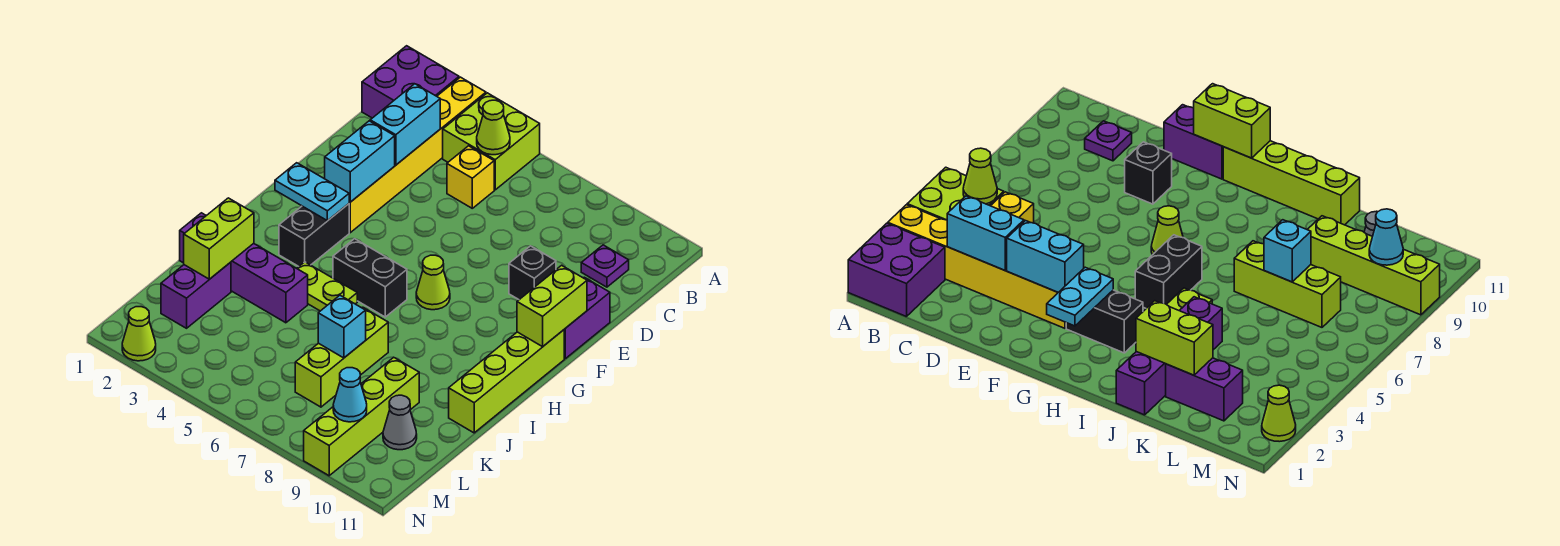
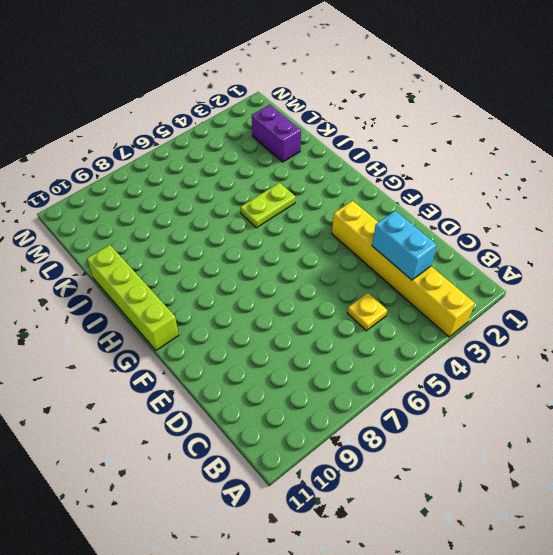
yellow 1x1 plate [348,293,387,331] -> yellow 1x1 brick [447,146,494,208]
none -> purple 2x2 brick [362,46,459,118]
none -> lime 2x2 brick [443,93,540,190]
none -> purple 1x1 plate [581,245,629,287]

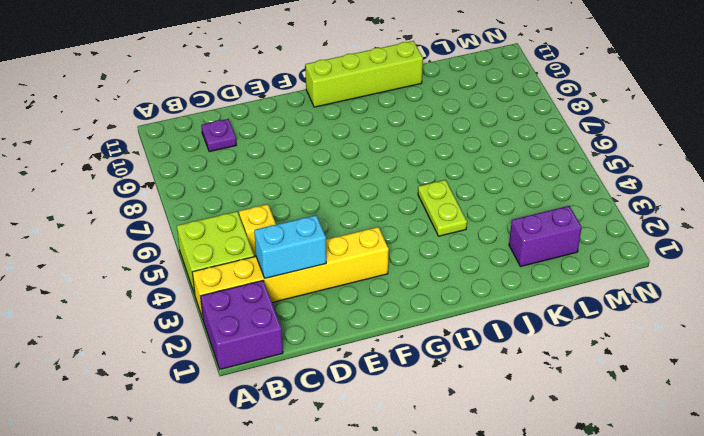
none -> black 1x1 brick [509,246,556,300]
none -> purple 1x2 brick [564,277,610,359]
none -> black 1x2 brick [279,204,349,266]

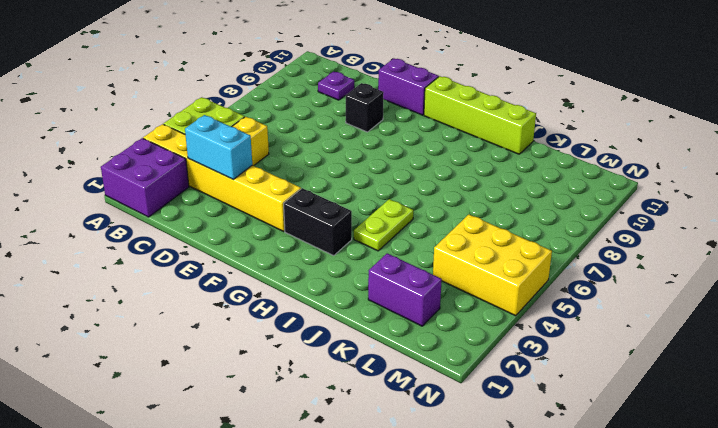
yellow 2x3 brick [433,215,552,316] -> none
none -> lime 1x1 cone [416,255,450,310]
none -> black 1x2 brick [333,239,407,317]
none -> purple 1x4 brick [180,213,308,323]

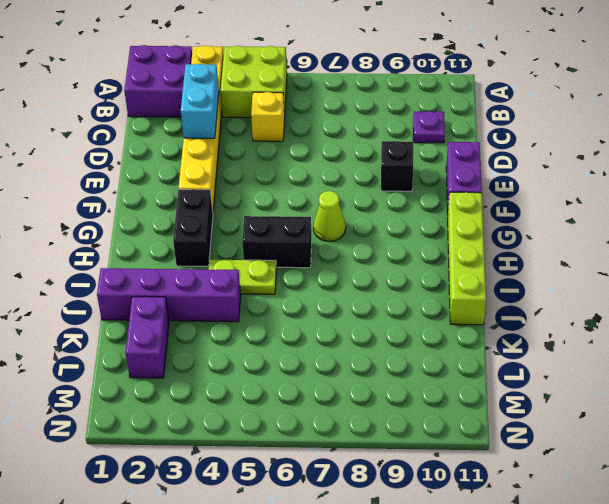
none -> lime 1x3 brick [295,307,388,407]
none -> lime 1x4 brick [304,357,419,476]
none -> grey 1x1 cone [383,395,417,450]

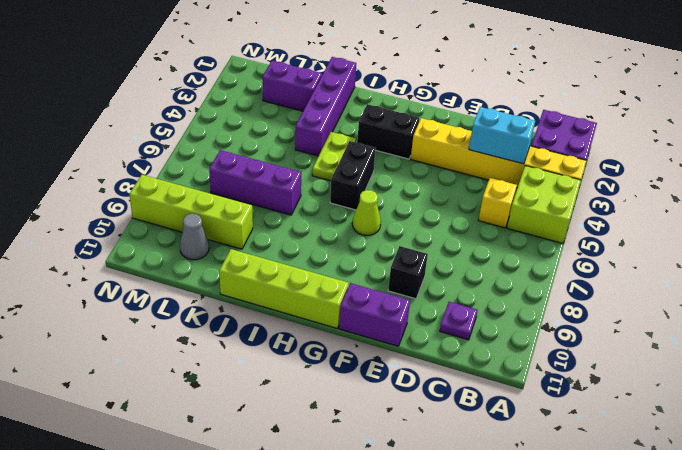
purple 1x3 brick [209,150,301,215] -> lime 1x3 brick [295,307,388,407]
none -> lime 1x1 cone [122,307,156,361]
none -> lime 1x1 cone [477,100,510,155]
none -> cyan 1x2 brick [325,121,395,202]

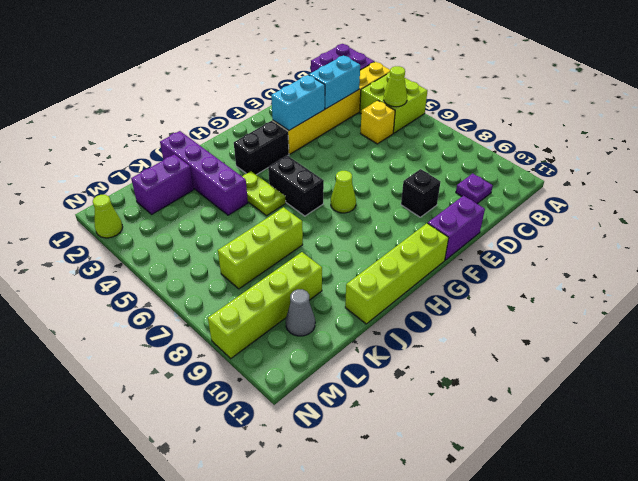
none -> lime 1x2 brick [517,265,587,347]
none -> cyan 1x2 plate [275,163,349,221]
none -> lime 1x2 brick [184,198,254,279]

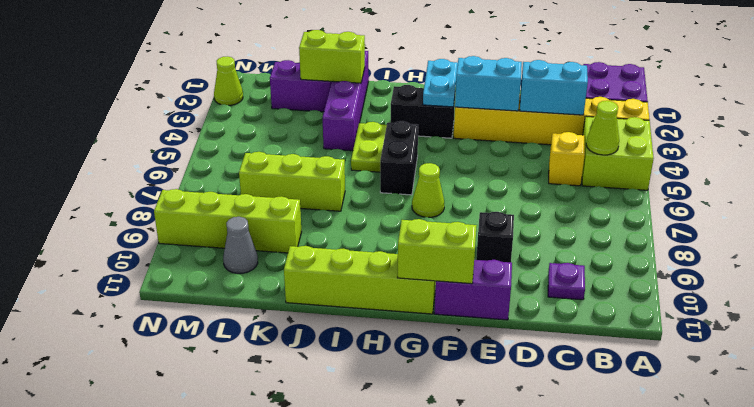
none -> cyan 1x1 brick [318,295,366,358]
none -> cyan 1x1 cone [333,368,367,422]

